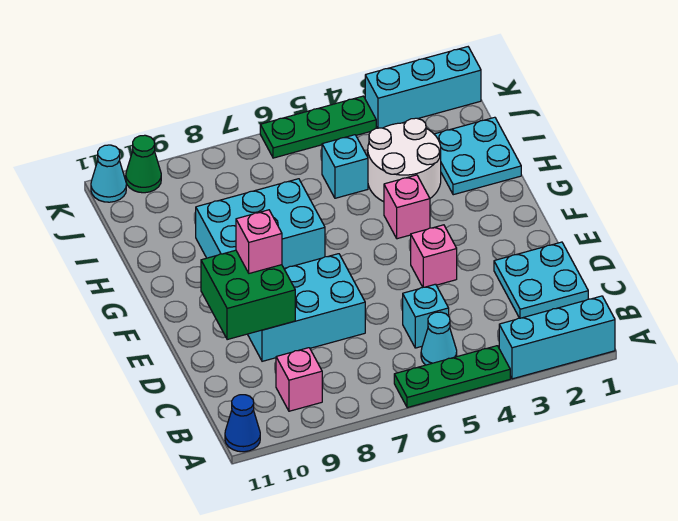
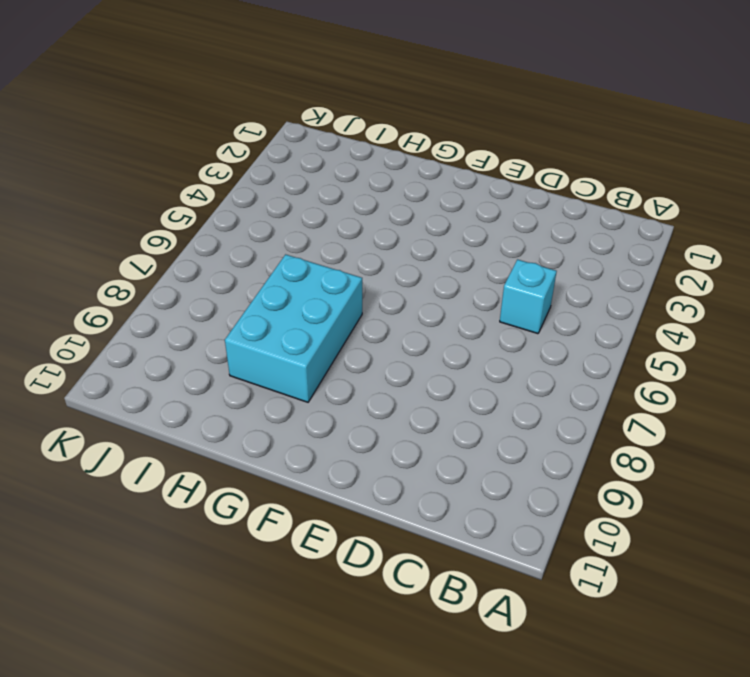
none -> cyan 1x3 brick [499,296,615,379]
none -> green 1x3 plate [394,346,510,408]
none -> blue 1x1 cone [225,395,260,452]

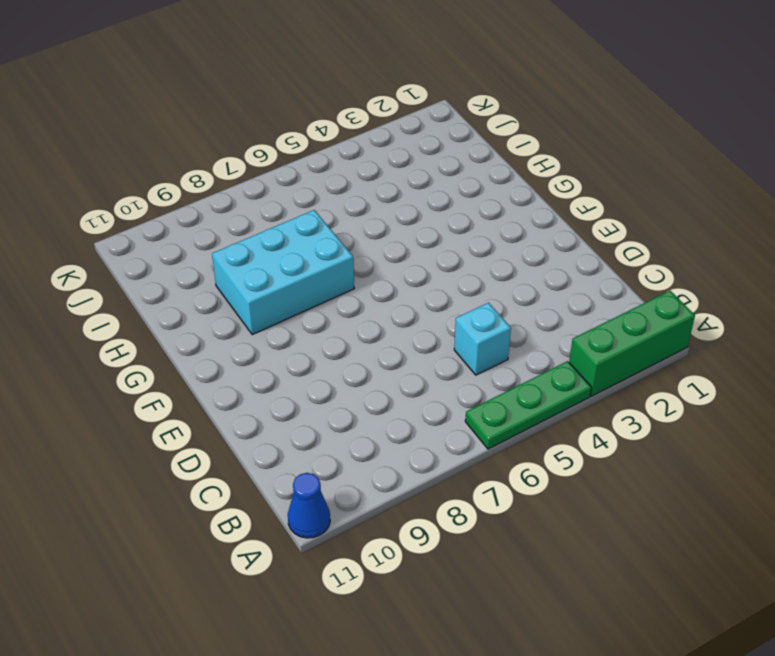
green 1x3 brick [569,291,695,396] -> cyan 1x3 brick [499,296,615,379]
none -> cyan 1x1 cone [421,312,457,365]
none -> pink 1x1 brick [276,348,322,411]
none -> cyan 2x2 plate [494,242,588,318]

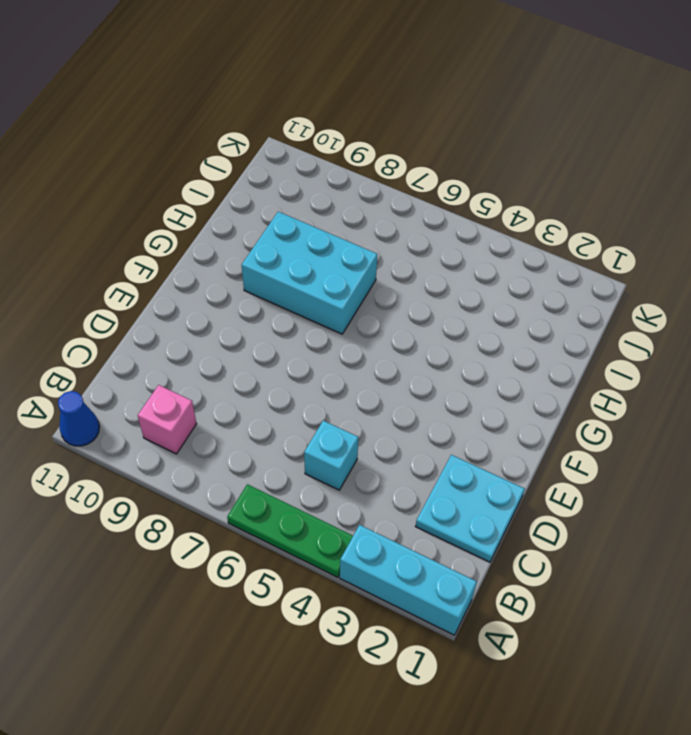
none -> cyan 1x1 cone [421,312,457,365]
none -> cyan 2x3 brick [248,254,365,361]
none -> pink 1x1 brick [411,225,457,287]

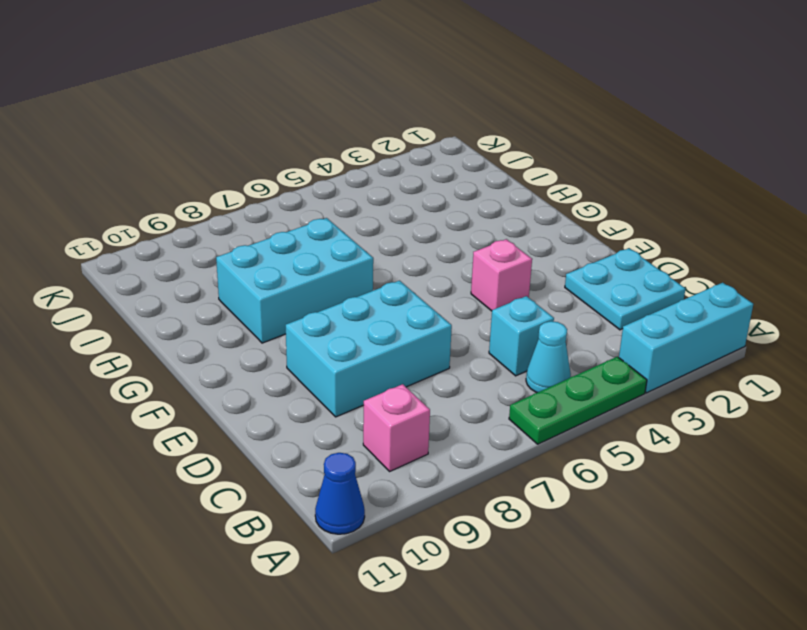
none -> pink 1x1 brick [384,175,430,239]
none -> cyan 2x2 plate [434,117,521,195]
none -> white 2x2 round brick [368,118,441,202]

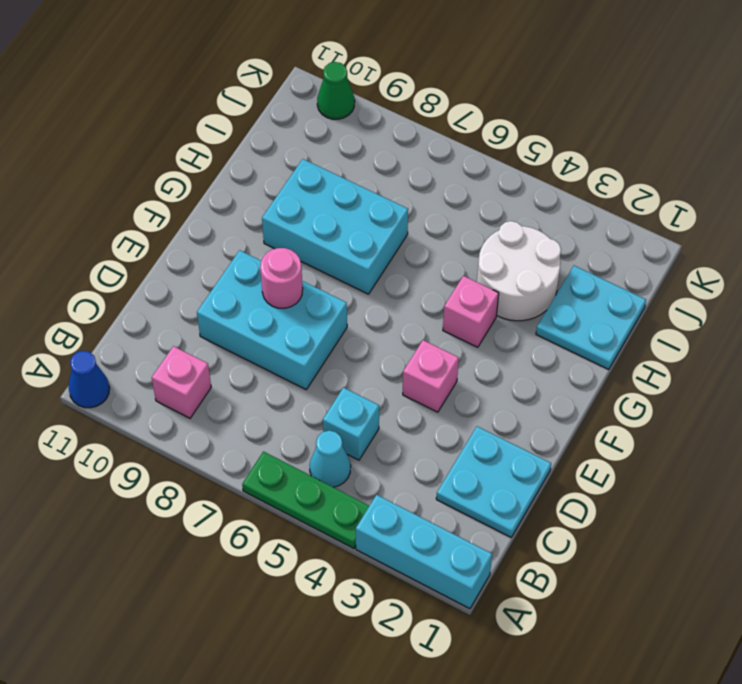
pink 1x1 round brick [260,248,303,308] -> none
none -> cyan 1x1 brick [322,135,368,198]
none -> cyan 1x3 brick [365,47,481,128]
none -> green 1x3 plate [260,96,376,158]

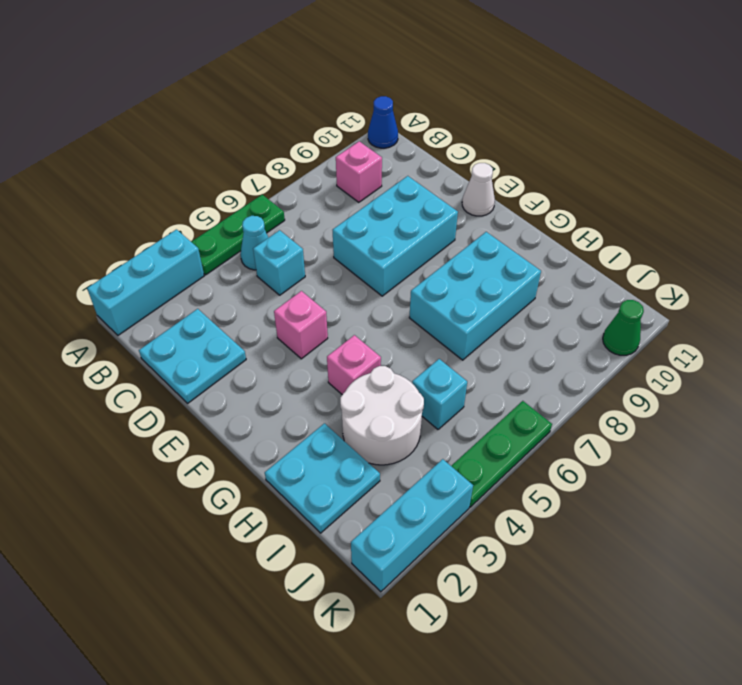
white 1x1 cone [462,163,495,216] -> none
none -> cyan 1x1 cone [91,145,126,202]
none -> green 2x2 brick [201,250,295,340]
none -> pink 1x1 brick [236,210,282,273]

